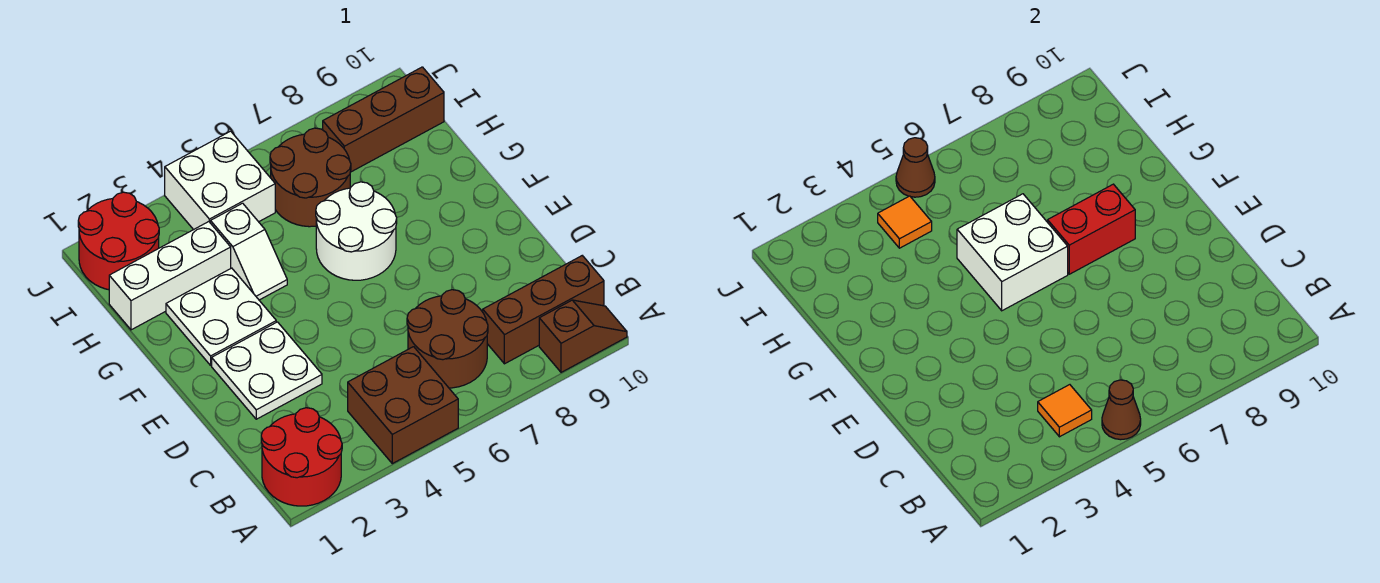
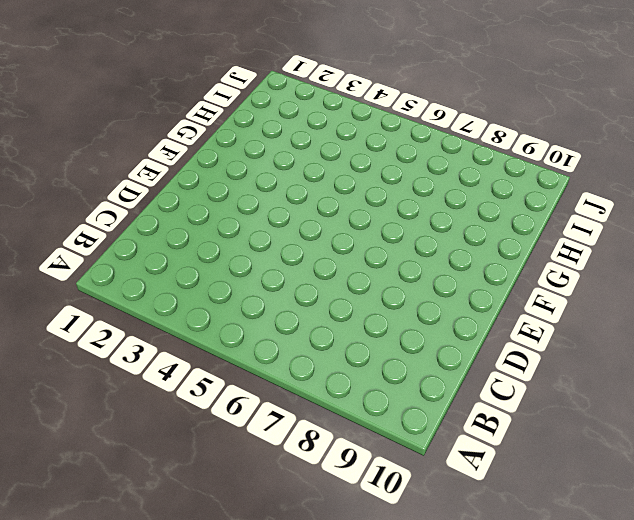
none -> red 2x2 round brick [261,408,342,506]
none -> brown 2x2 brick [348,347,458,464]
none -> brown 1x2 slope [539,300,627,372]

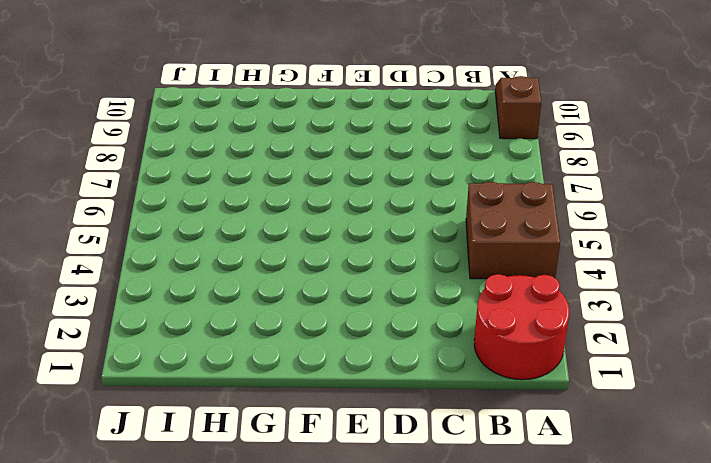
none -> brown 2x2 round brick [407,290,488,388]
none -> brown 1x3 brick [483,256,604,364]
none -> white 2x2 plate [212,322,322,419]

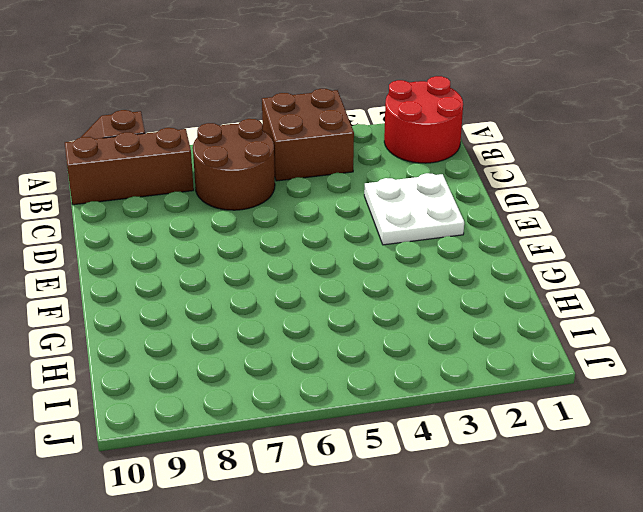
none -> white 2x2 plate [166,268,276,365]
none -> white 2x2 round brick [316,182,397,280]
none -> white 1x2 slope [211,203,287,300]

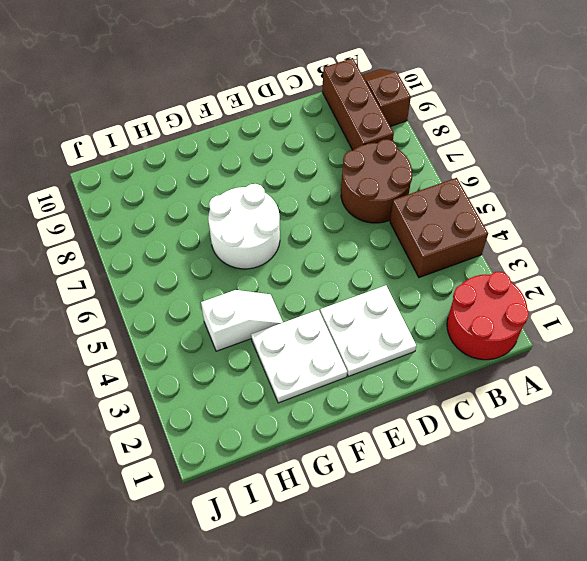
none -> white 1x3 brick [109,222,231,330]
none -> brown 2x2 round brick [270,128,351,227]
none -> red 2x2 round brick [78,192,159,290]

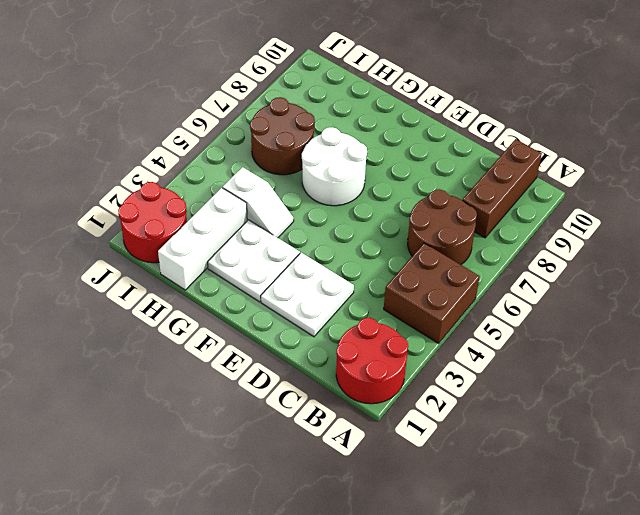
none -> brown 1x2 slope [539,300,627,372]
none -> white 2x2 brick [165,131,275,230]
none -> brown 1x3 brick [323,67,444,172]

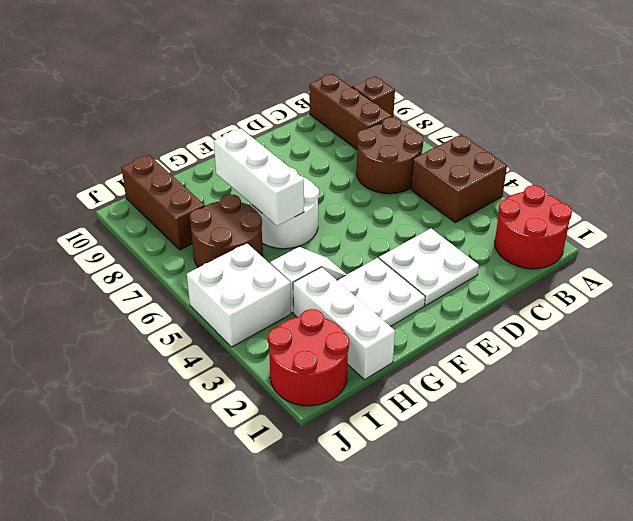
white 1x3 brick [214,129,304,226] -> white 2x2 brick [957,194,1068,311]
none -> brown 1x1 cone [1102,380,1141,440]
none -> orange 1x1 tile [1038,385,1092,437]
none -> red 1x2 brick [1048,184,1135,274]

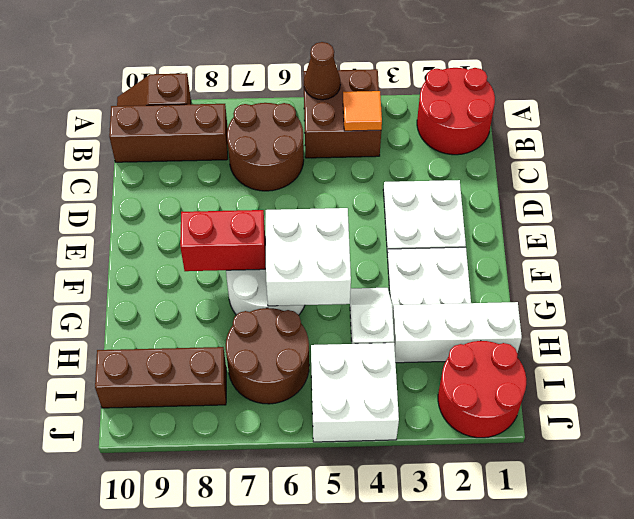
none -> orange 1x1 tile [878,196,932,248]
none -> brown 1x1 cone [896,138,935,197]

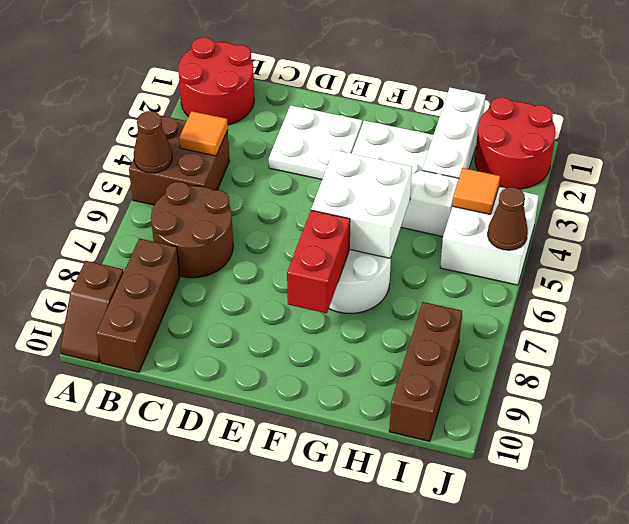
none -> brown 2x2 round brick [270,128,351,227]

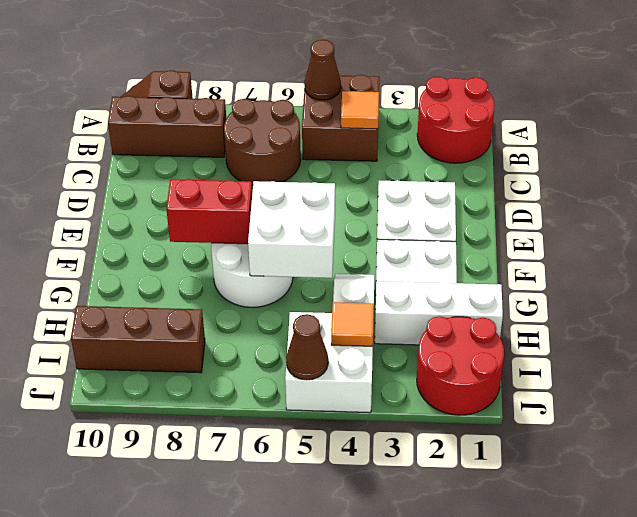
none -> brown 2x2 round brick [270,128,351,227]

